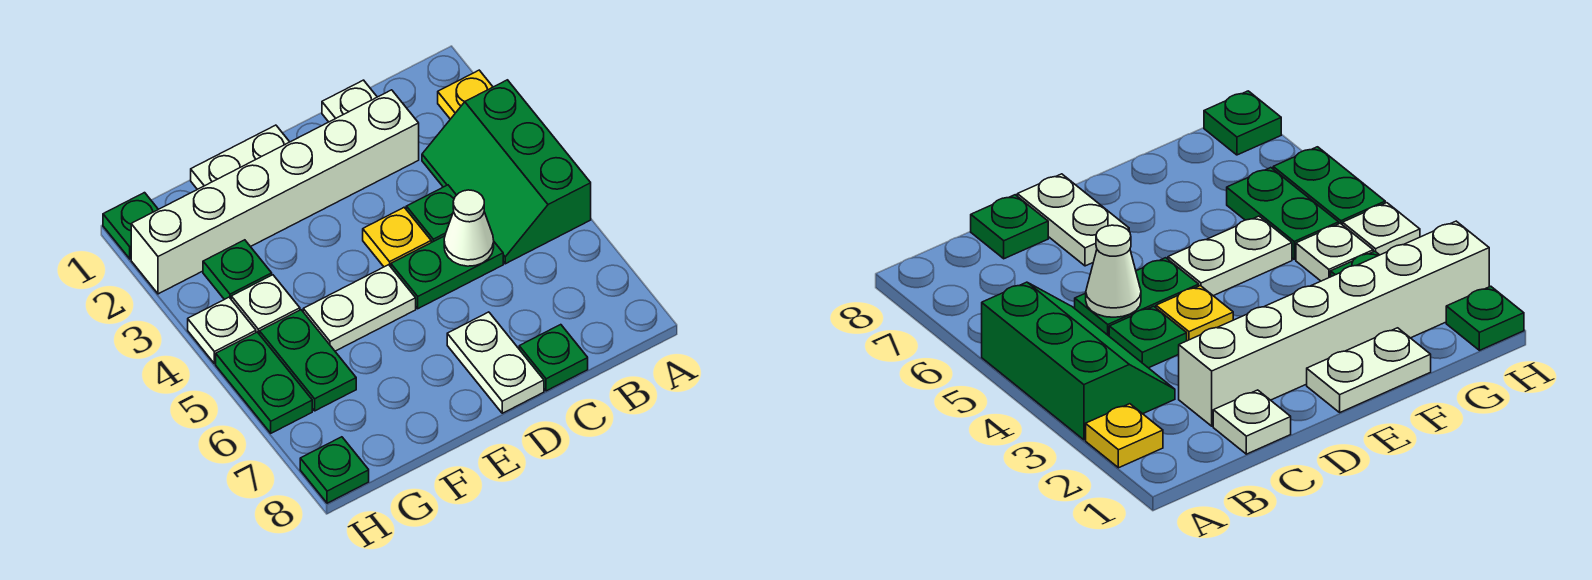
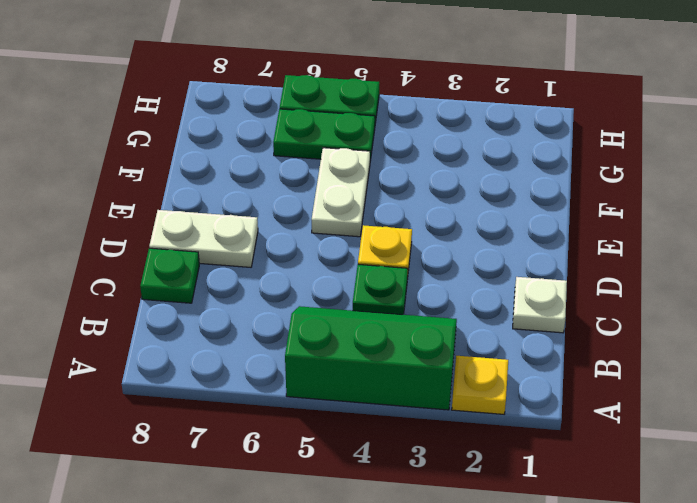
none -> white 1x6 brick [131,90,419,294]
none -> green 1x2 plate [391,236,503,309]
none -> white 1x2 plate [191,125,289,189]

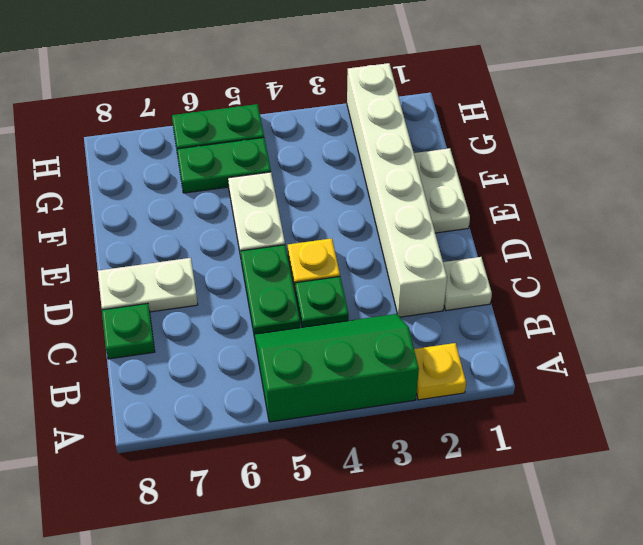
none -> green 1x1 plate [203,240,272,300]
none -> white 1x1 plate [231,275,300,334]
none -> green 1x1 plate [103,193,158,259]

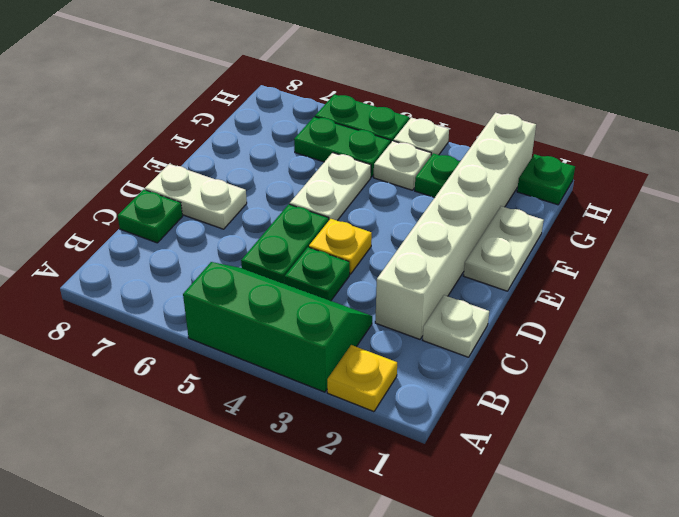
none -> green 1x1 plate [300,437,369,503]
none -> white 1x1 cone [444,190,494,266]

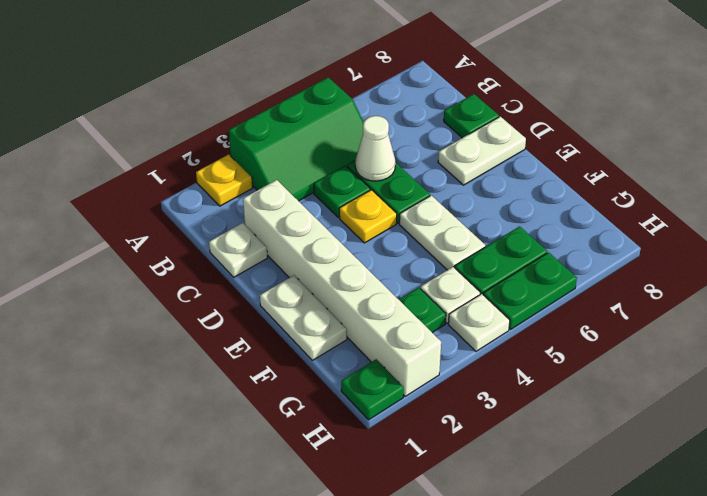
none -> green 1x1 plate [300,437,369,503]

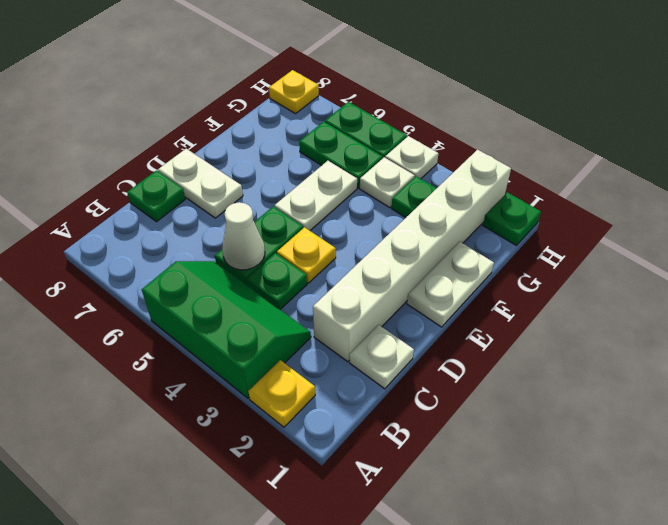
yellow 1x1 plate [269,70,319,114] -> green 1x1 plate [300,437,369,503]

